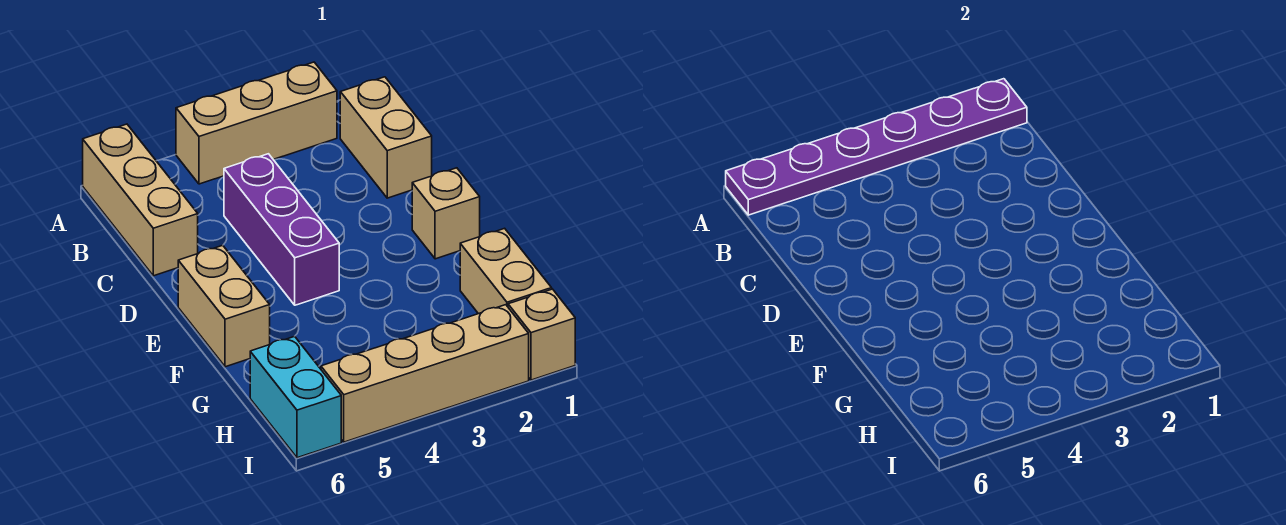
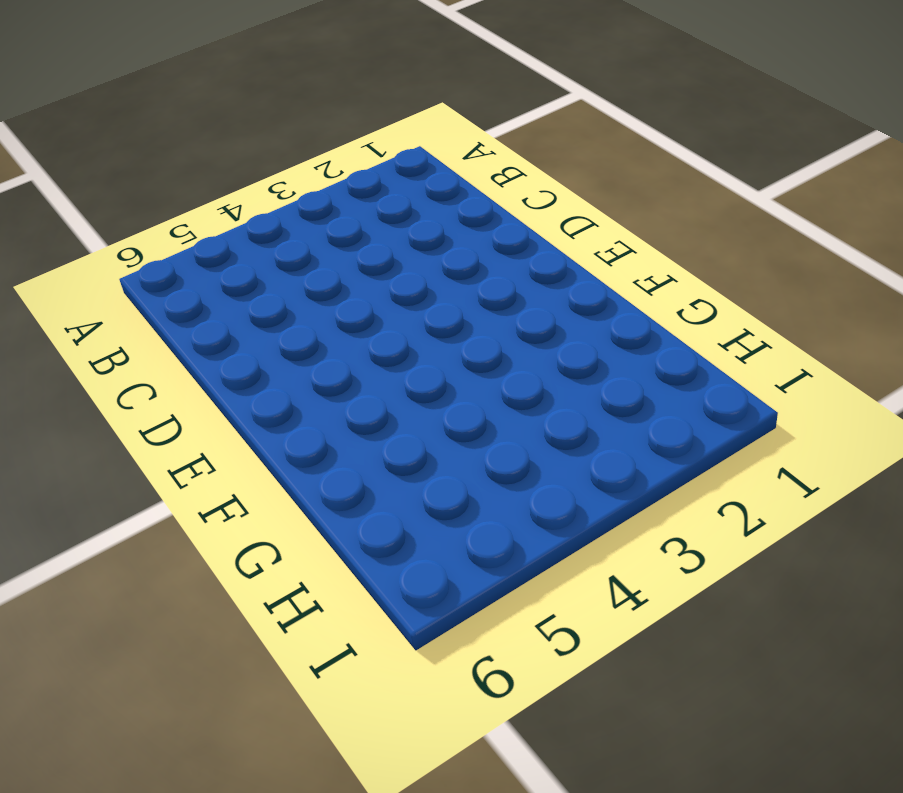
none -> tan 1x3 brick [176,62,337,184]
none -> tan 1x3 brick [83,124,198,276]

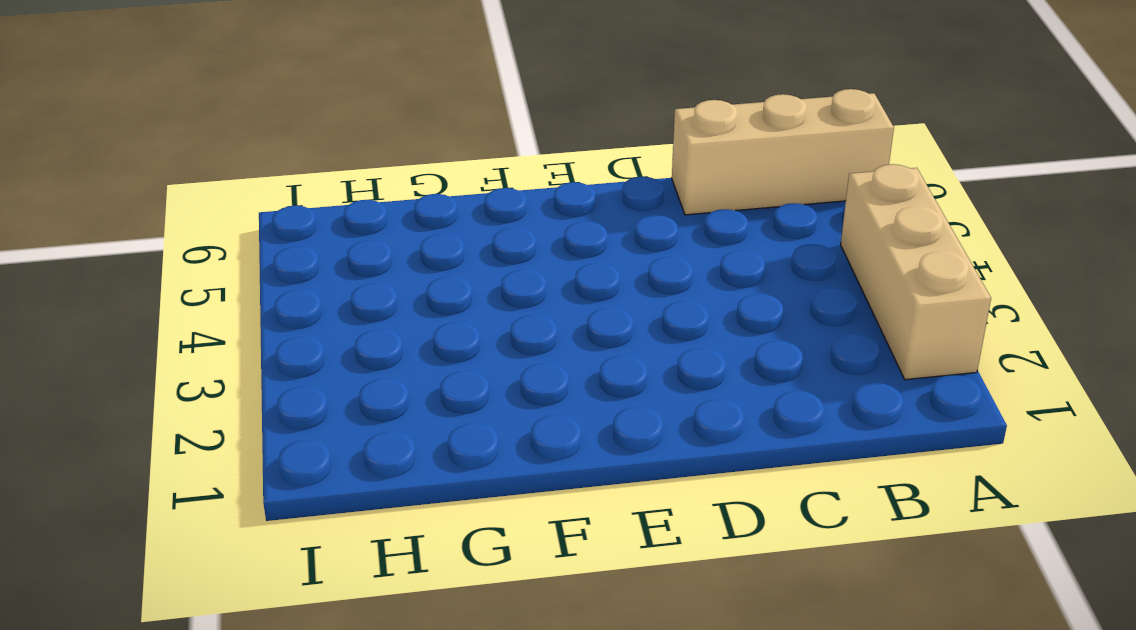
none -> tan 1x2 brick [340,77,432,198]
none -> purple 1x3 brick [224,154,339,305]

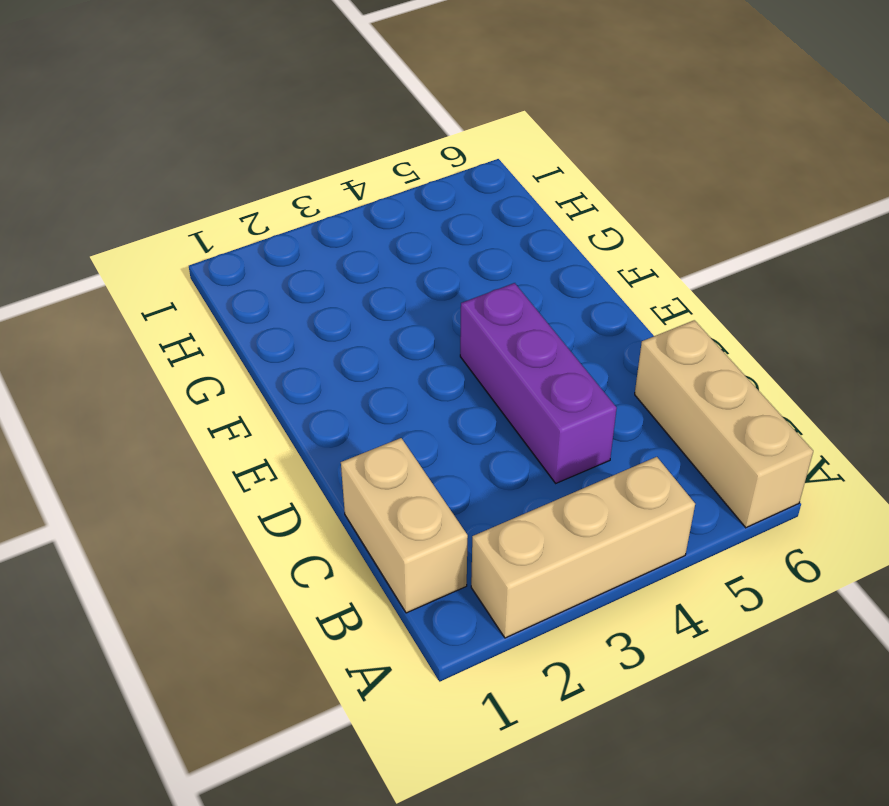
none -> tan 1x1 brick [412,168,480,259]
none -> tan 1x2 brick [178,245,270,367]

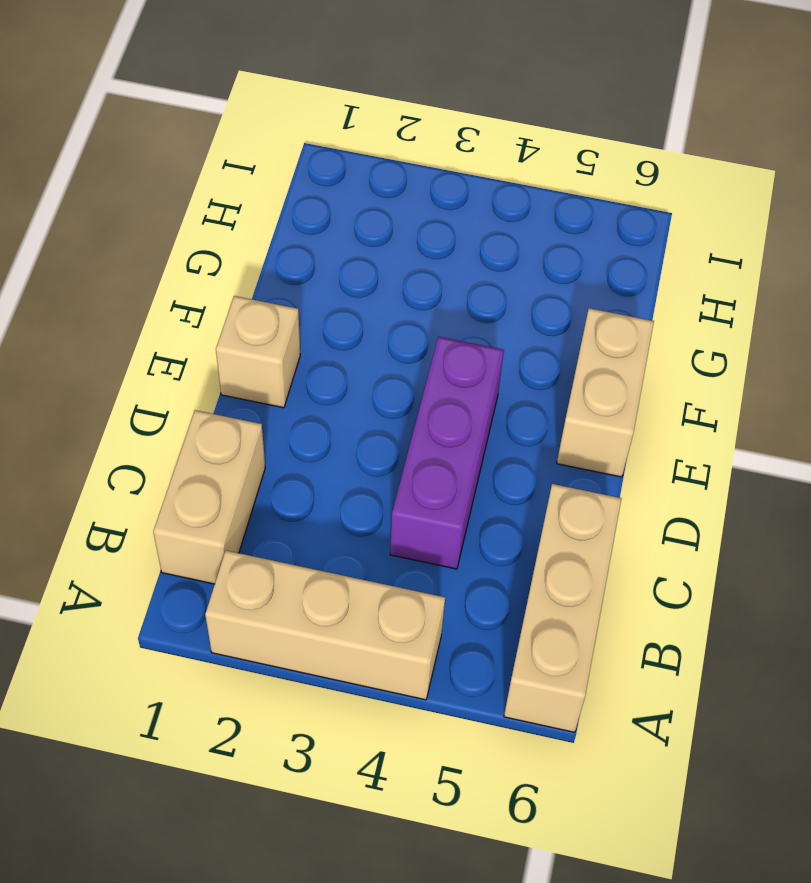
none -> tan 1x2 brick [460,228,552,314]
none -> cyan 1x2 brick [250,336,341,458]

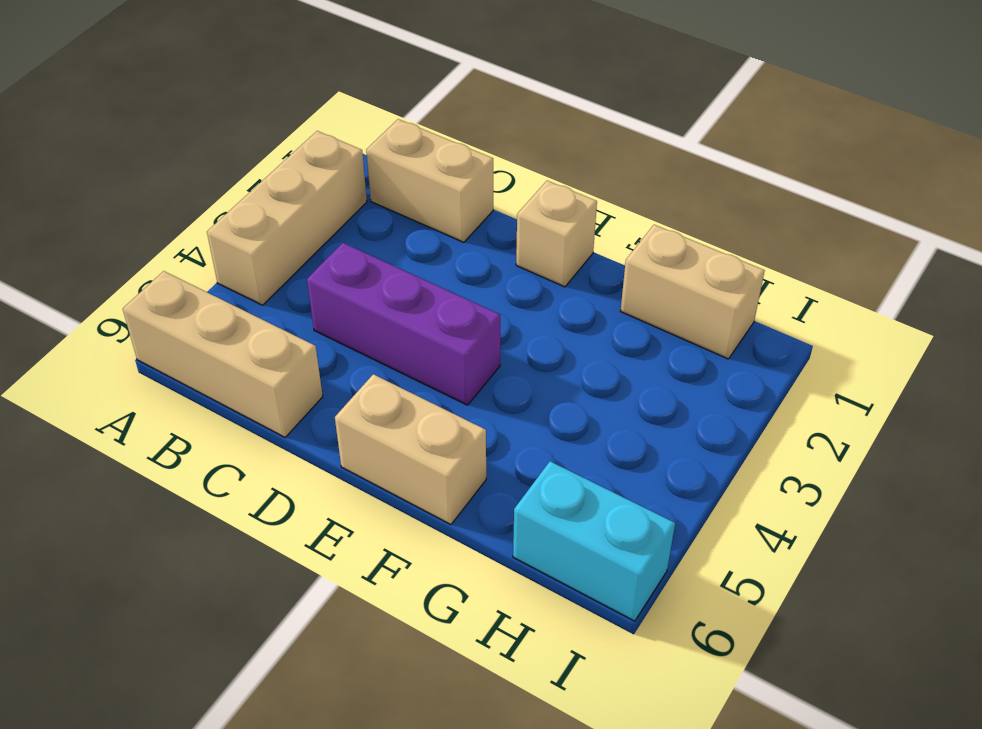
none -> tan 1x1 brick [508,289,575,380]
none -> tan 1x4 brick [321,305,529,442]

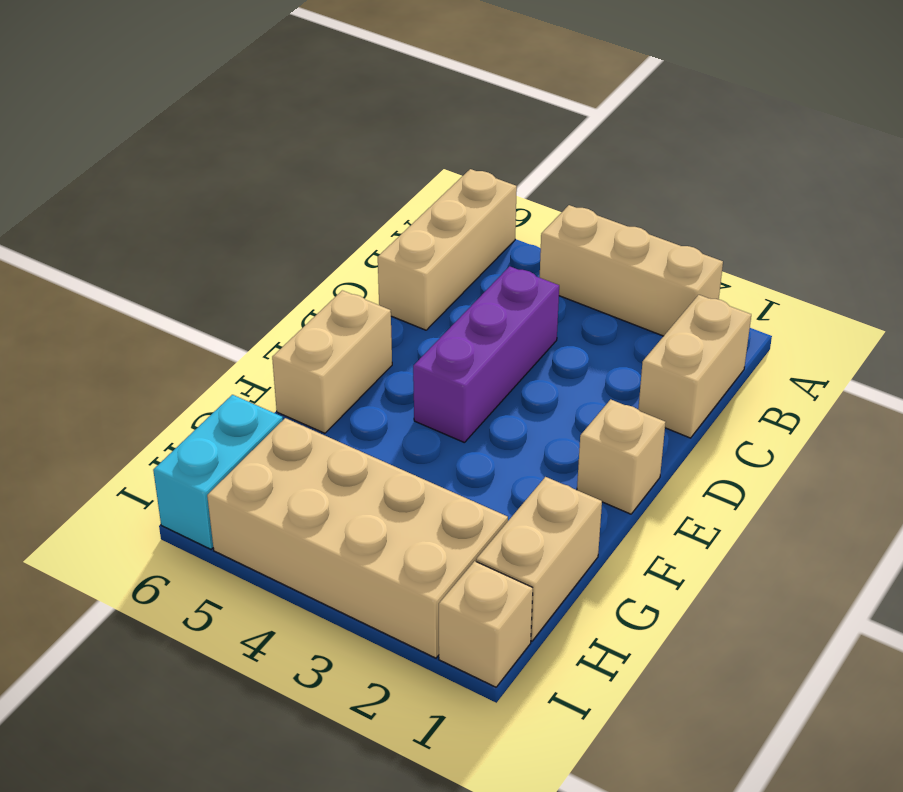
tan 2x4 brick [207,418,508,658] -> tan 1x4 brick [321,305,529,442]
none -> purple 1x6 plate [726,79,1027,215]

